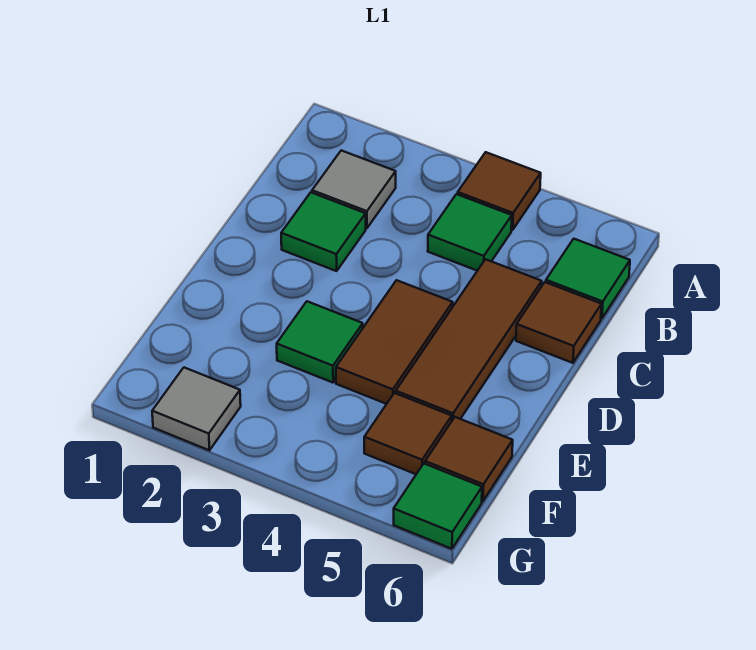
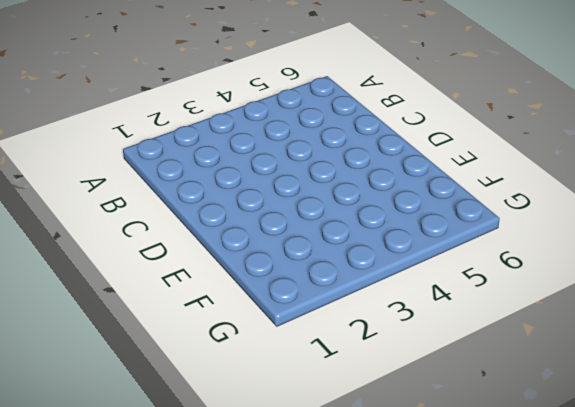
none -> brown 1x1 tile [458,152,541,230]
none -> grey 1x1 tile [312,150,396,228]
none -> green 1x1 tile [428,194,512,271]

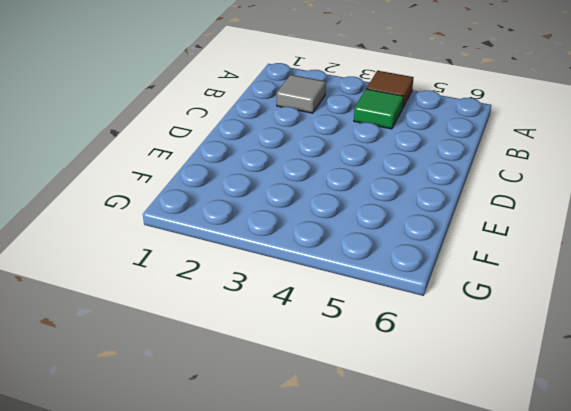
none -> green 1x1 tile [546,239,630,319]
none -> green 1x1 tile [281,193,366,271]
none -> brown 1x3 tile [396,259,542,420]

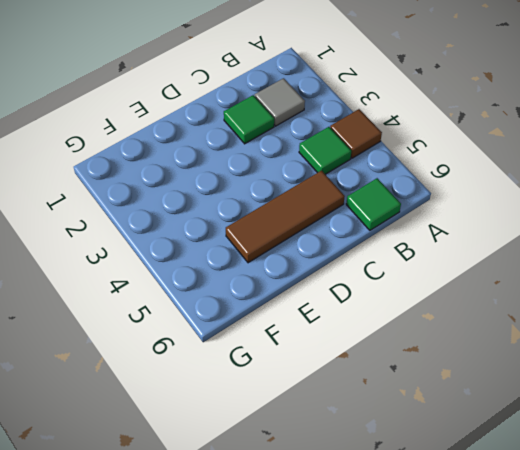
none -> brown 1x1 tile [516,282,602,363]
none -> brown 1x2 tile [336,280,453,404]
none -> green 1x1 tile [277,301,363,383]

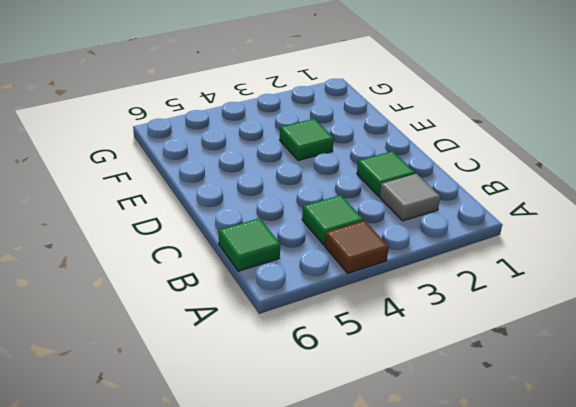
none -> brown 1x3 tile [396,259,542,420]
none -> brown 1x1 tile [516,282,602,363]
none -> brown 1x2 tile [336,280,453,404]

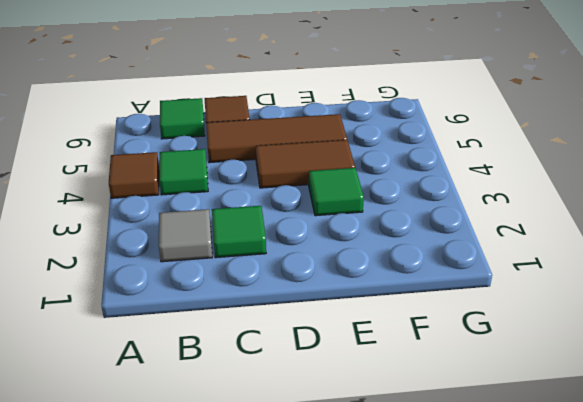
none -> brown 1x1 tile [364,393,452,474]
none -> brown 1x1 tile [425,417,513,501]
none -> grey 1x1 tile [152,368,241,450]

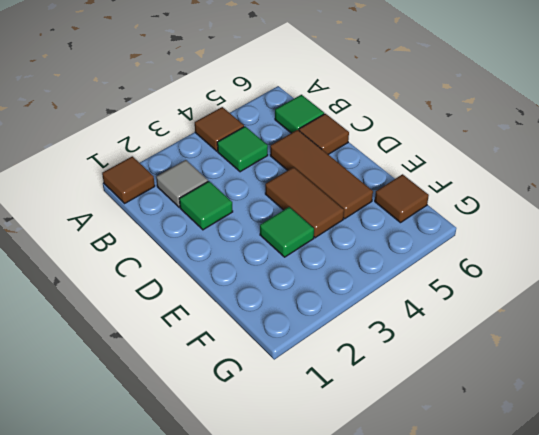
brown 1x1 tile [102,156,155,203] -> brown 1x1 tile moved to [364,393,452,474]
none -> grey 1x1 tile [152,368,241,450]
none -> green 1x1 tile [394,464,482,549]

